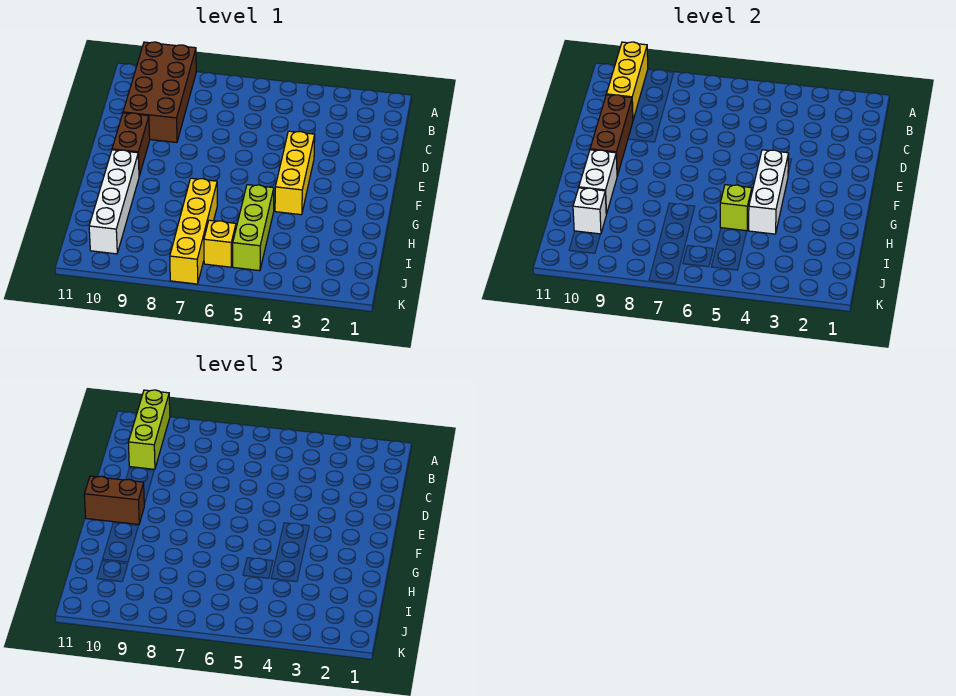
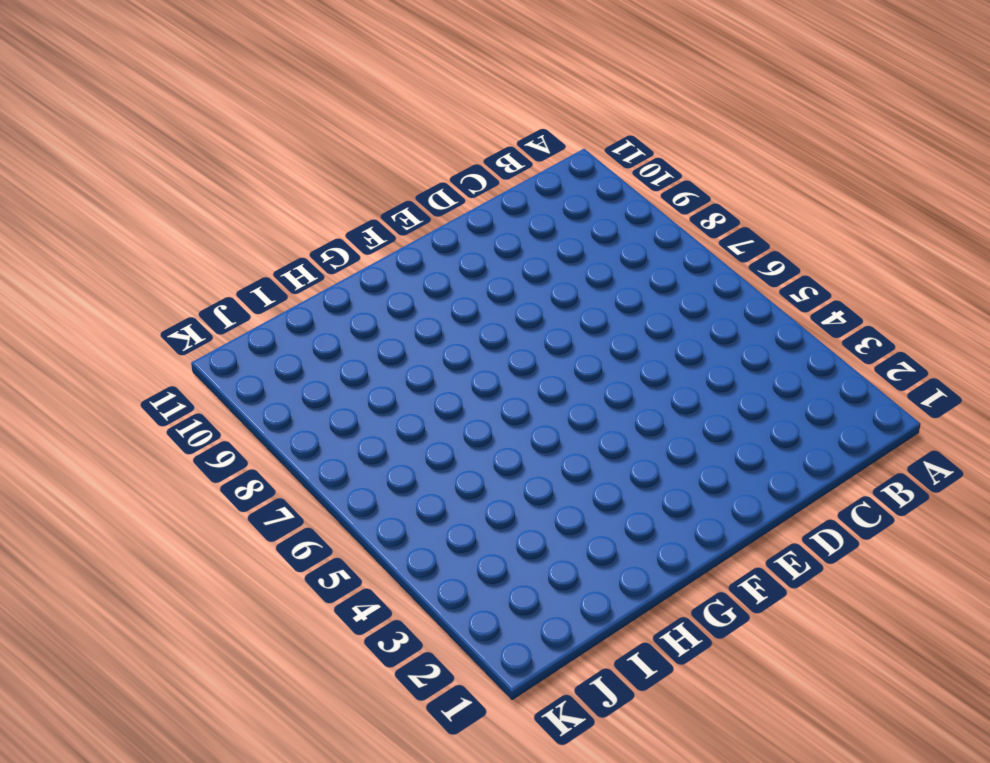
none -> brown 2x4 brick [123,42,196,143]
none -> yellow 1x3 brick [275,131,315,215]
none -> brown 1x2 brick [112,113,150,176]

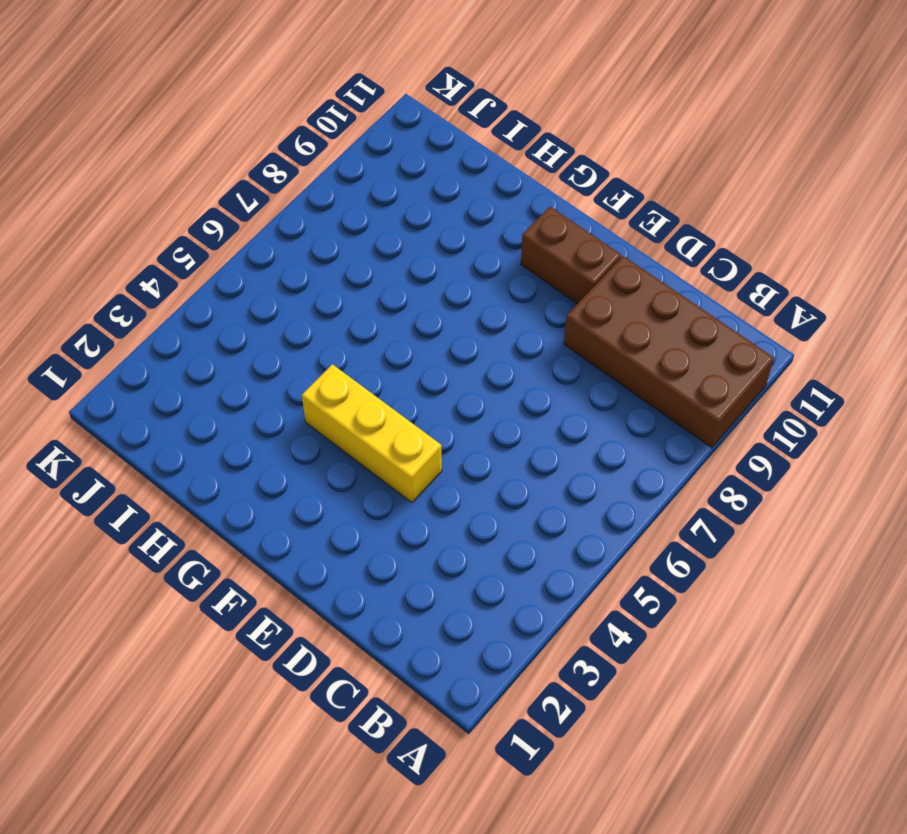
none -> white 1x4 brick [89,150,139,254]
none -> lime 1x3 brick [233,185,274,271]
none -> yellow 1x4 brick [170,178,217,284]

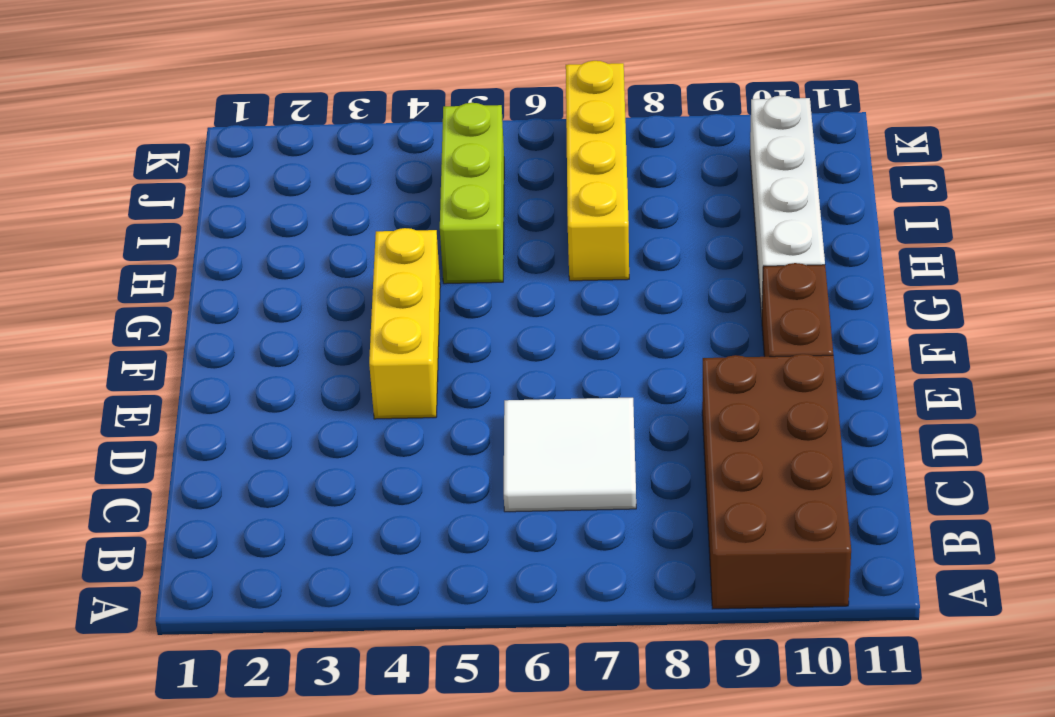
white 2x2 tile [504,398,636,512] -> none
none -> yellow 1x1 brick [204,220,236,267]
none -> yellow 1x3 brick [606,42,648,119]
none -> brown 1x3 brick [590,95,633,176]

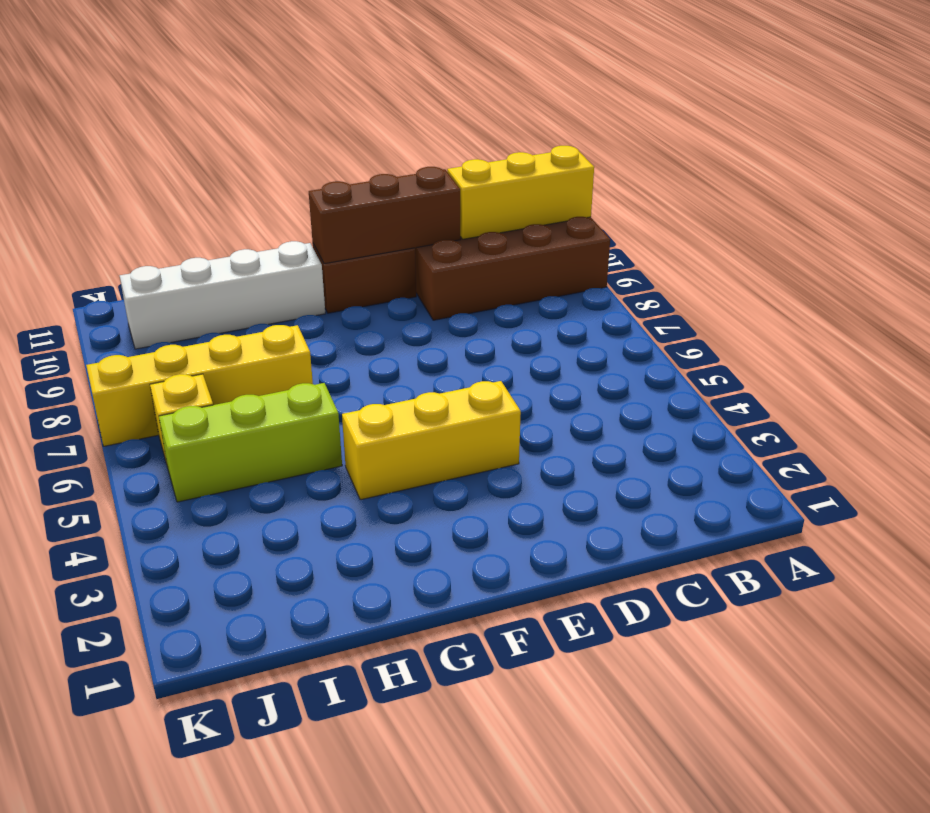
none -> white 1x3 brick [749,150,789,234]
none -> white 1x2 brick [579,150,617,214]
none -> lime 1x1 brick [720,185,752,231]

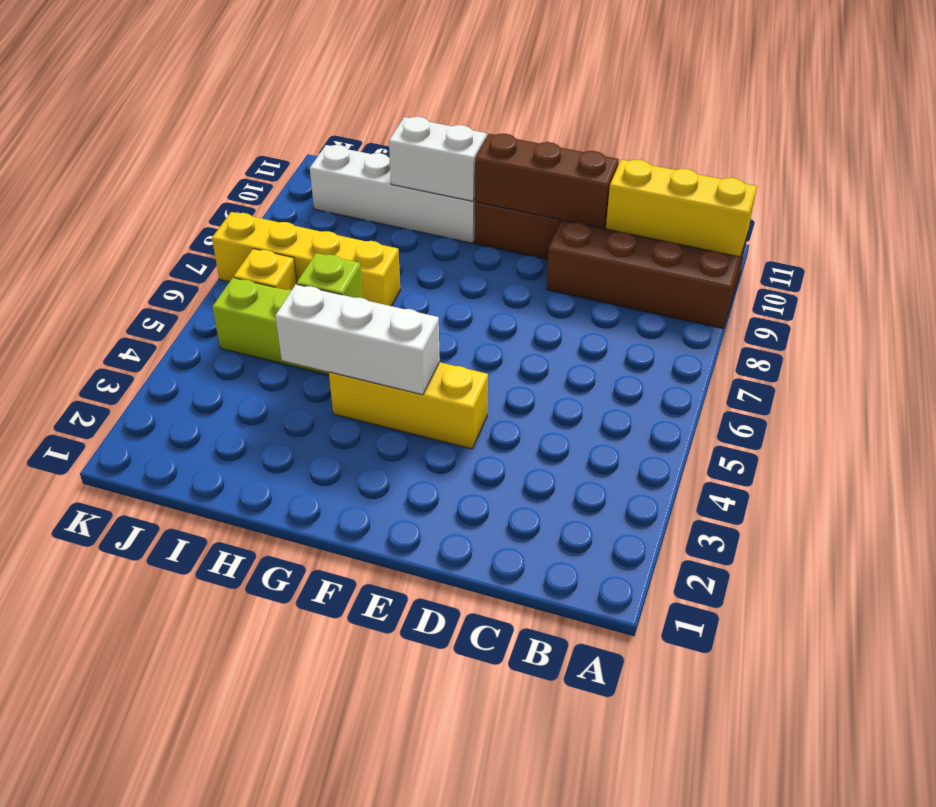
none -> white 1x1 brick [573,188,606,234]
none -> lime 1x3 brick [128,390,170,469]
none -> brown 1x2 brick [84,476,144,524]

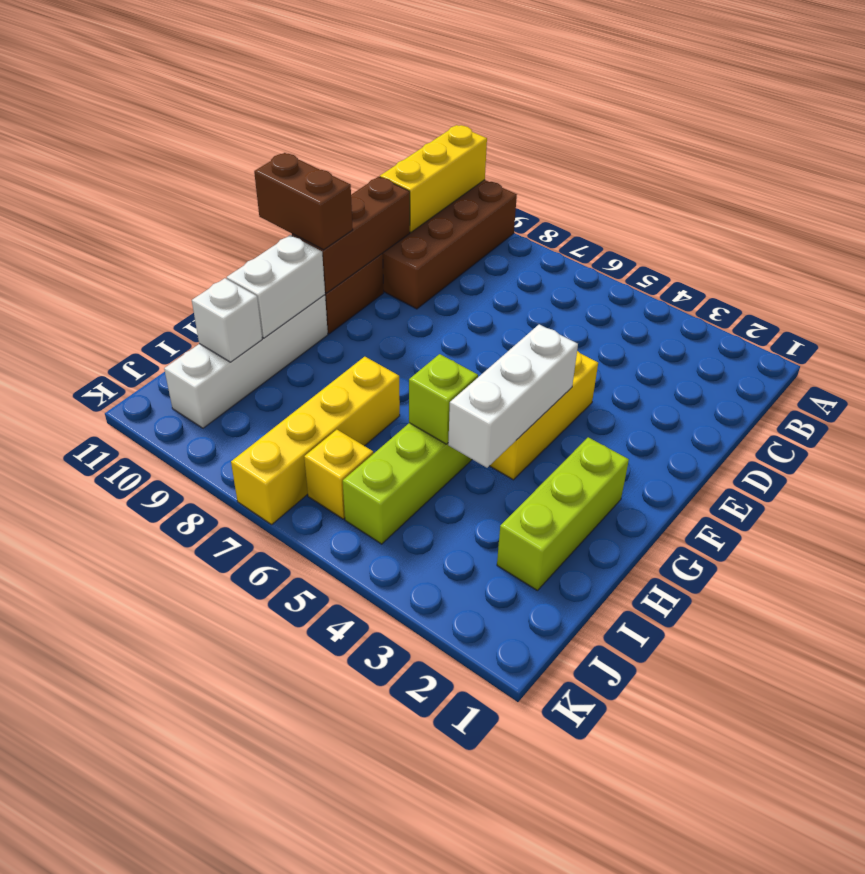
lime 1x3 brick [497,437,629,591] -> lime 1x3 brick moved to [128,390,170,469]

